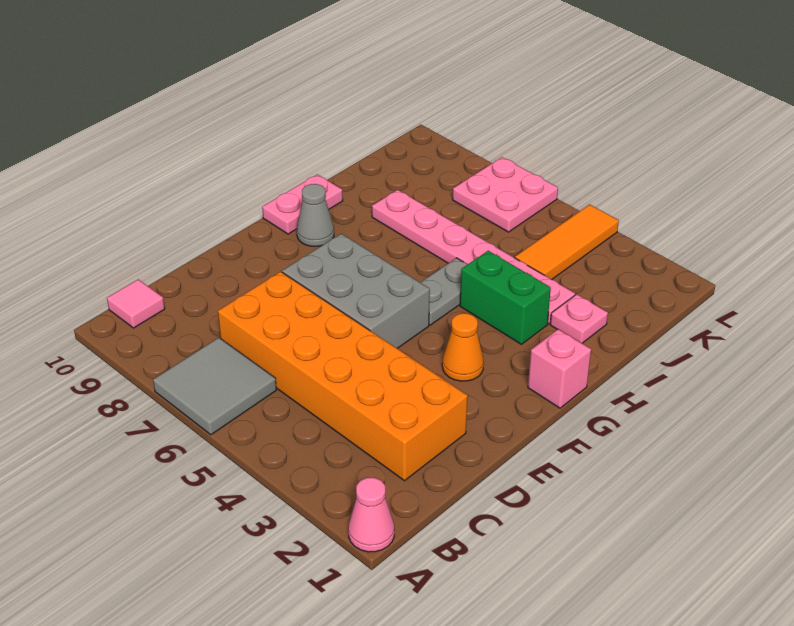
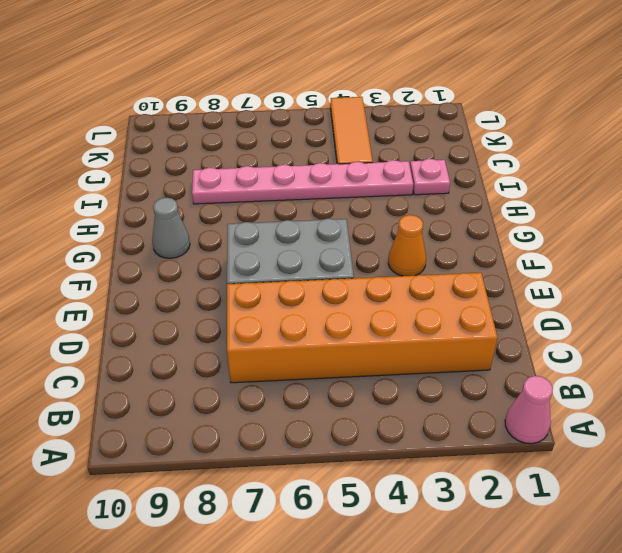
none -> grey 2x2 tile [153,338,276,435]
none -> pink 1x1 tile [107,279,165,328]
none -> pink 1x1 brick [528,329,591,408]

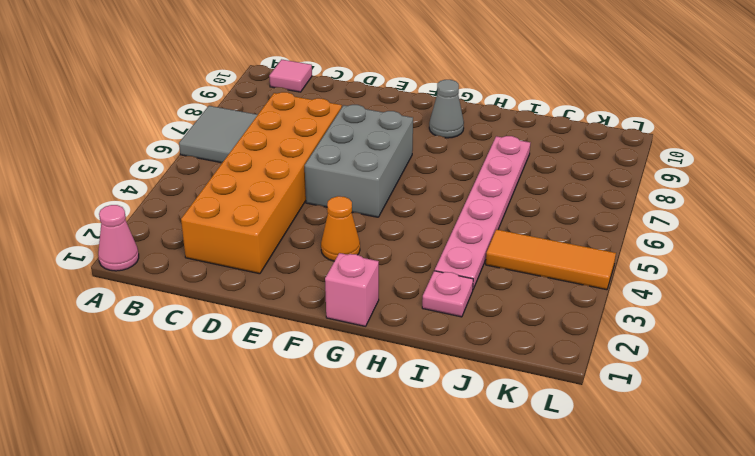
none -> grey 1x2 plate [420,258,468,325]
none -> pink 1x2 plate [262,174,343,234]
none -> green 1x2 brick [460,251,551,344]

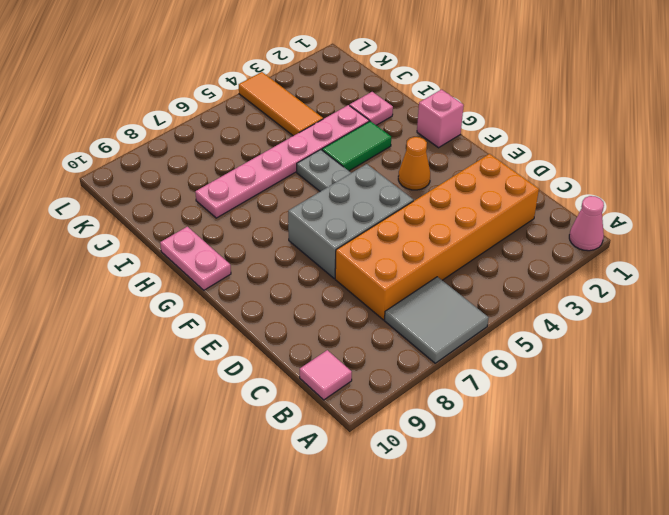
green 1x2 tile [322,121,391,171] -> green 1x2 brick [460,251,551,344]
none -> grey 1x1 cone [297,184,334,246]
none -> pink 2x2 plate [453,157,558,232]

